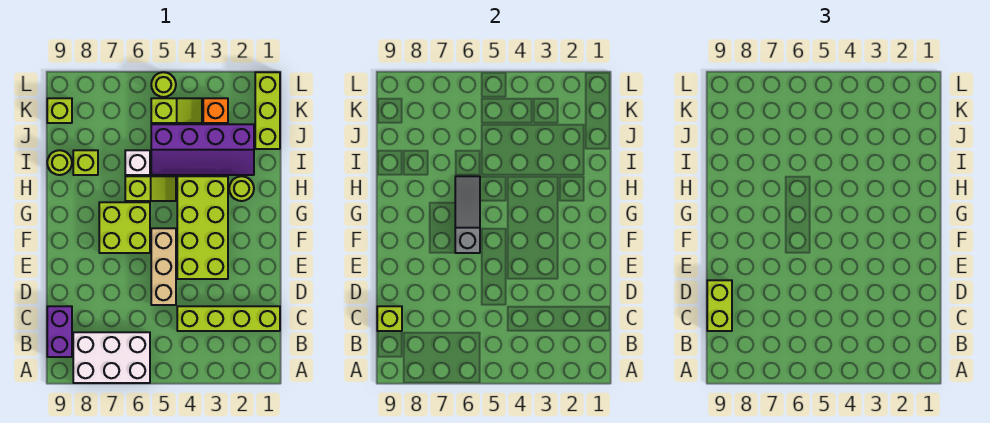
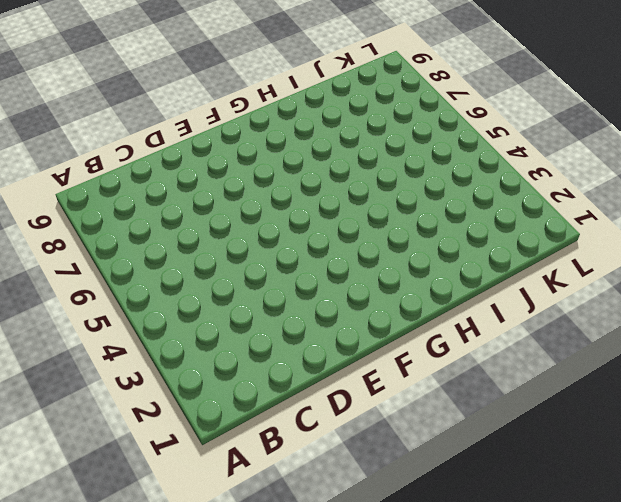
none -> white 2x3 brick [73,332,150,383]
none -> purple 1x2 brick [47,306,72,357]
none -> lime 1x4 brick [177,306,280,331]

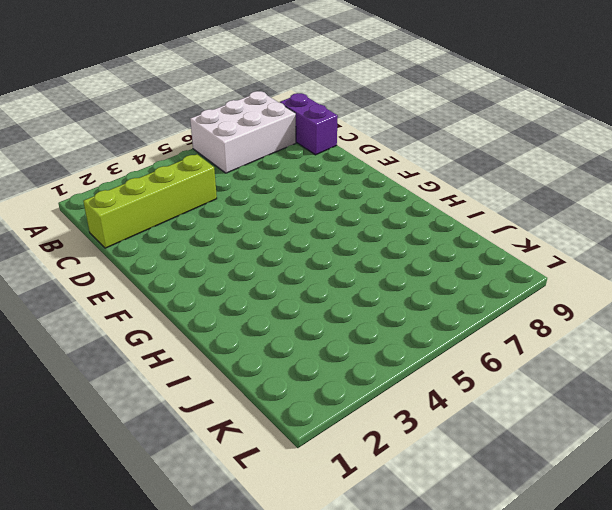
none -> tan 1x3 brick [151,228,176,305]
none -> lime 2x4 brick [177,176,228,279]
none -> lime 2x2 brick [99,202,150,253]

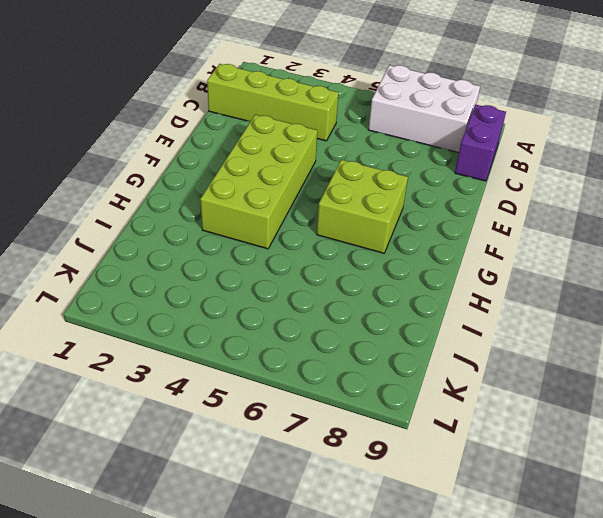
none -> tan 1x3 brick [151,228,176,305]
none -> lime 1x1 round brick [229,176,254,201]
none -> lime 1x2 slope [125,176,176,201]

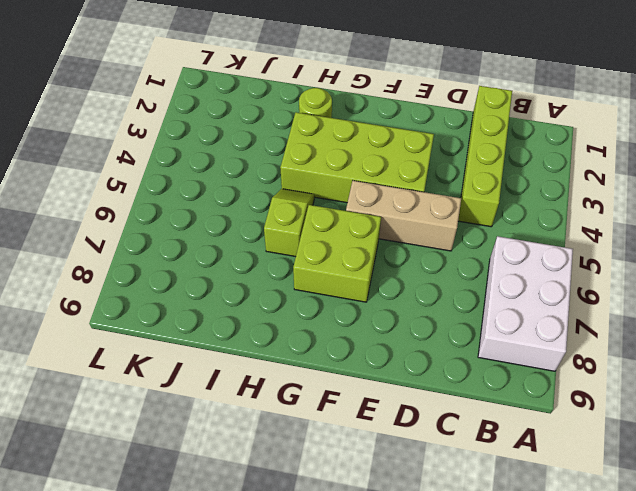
none -> purple 1x2 brick [47,306,72,357]
none -> purple 2x4 slope [151,124,254,175]
none -> white 1x1 brick [125,150,150,175]

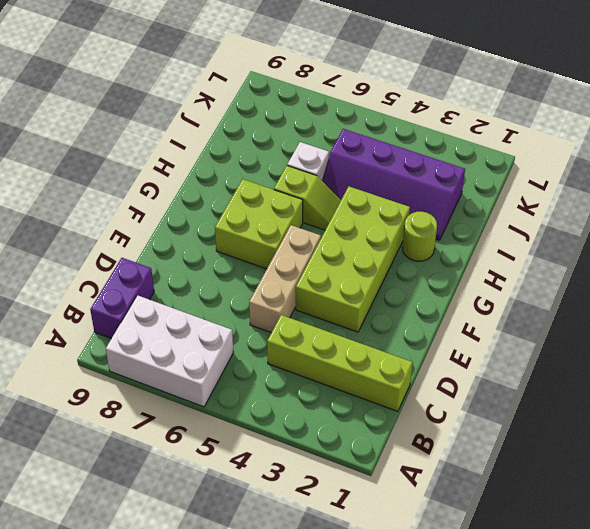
none -> lime 1x1 brick [73,150,98,175]
none -> lime 1x1 round brick [47,150,72,175]
none -> lime 1x3 brick [255,72,280,149]

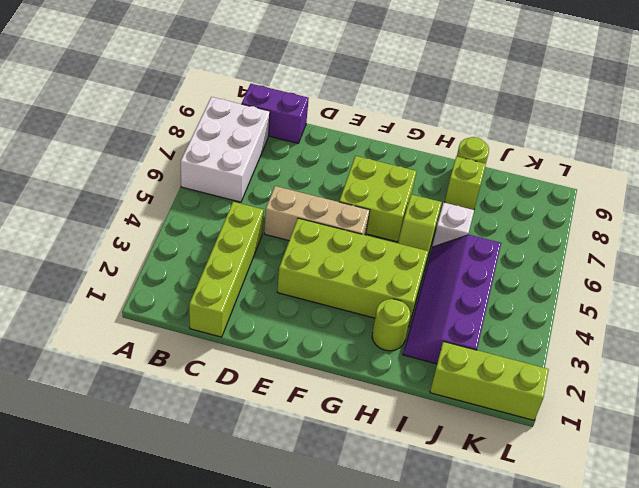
none -> orange 1x1 brick [203,98,228,123]
none -> lime 1x2 slope [151,98,202,123]
none -> lime 1x1 brick [47,98,72,123]

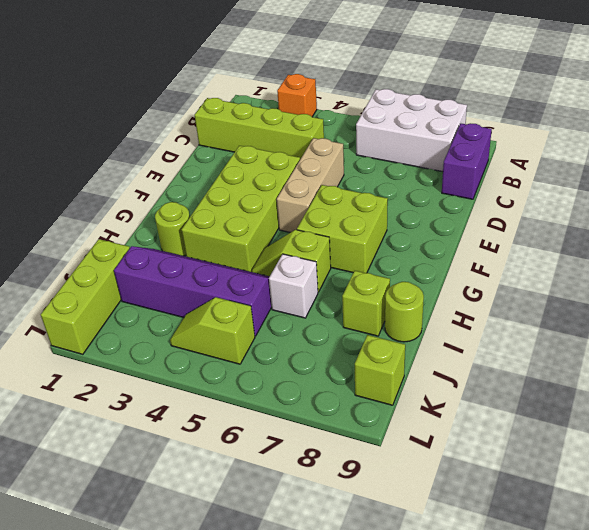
orange 1x1 brick [277,74,317,117] -> orange 1x1 brick moved to [203,98,228,123]
none -> lime 1x1 round brick [151,72,176,97]
none -> lime 1x1 brick [377,306,402,331]
none -> grey 1x3 slope [455,176,480,253]

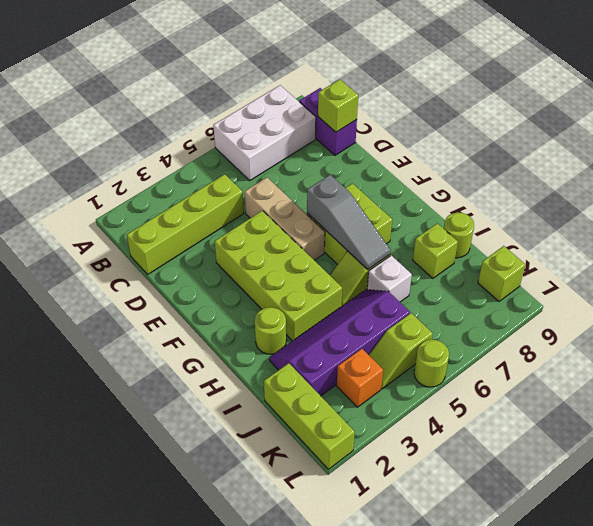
none -> lime 1x2 brick [707,280,732,331]

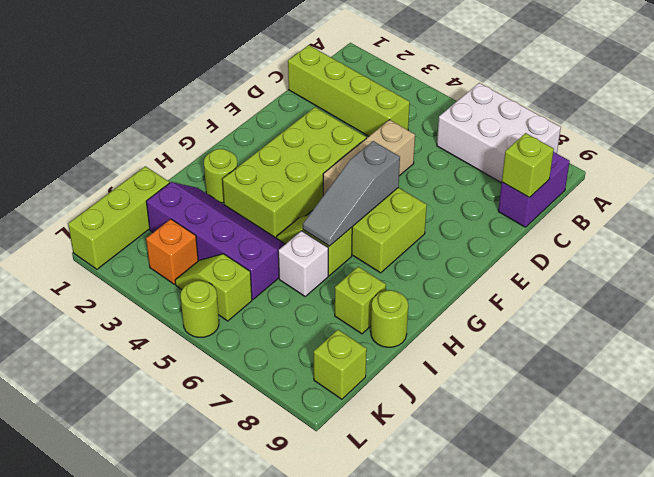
none -> lime 1x2 brick [707,280,732,331]

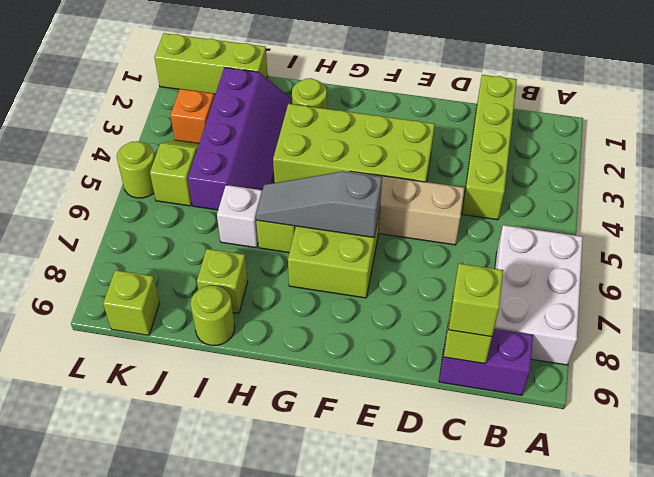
lime 1x1 brick [448,264,503,337] -> lime 1x2 brick [707,280,732,331]

